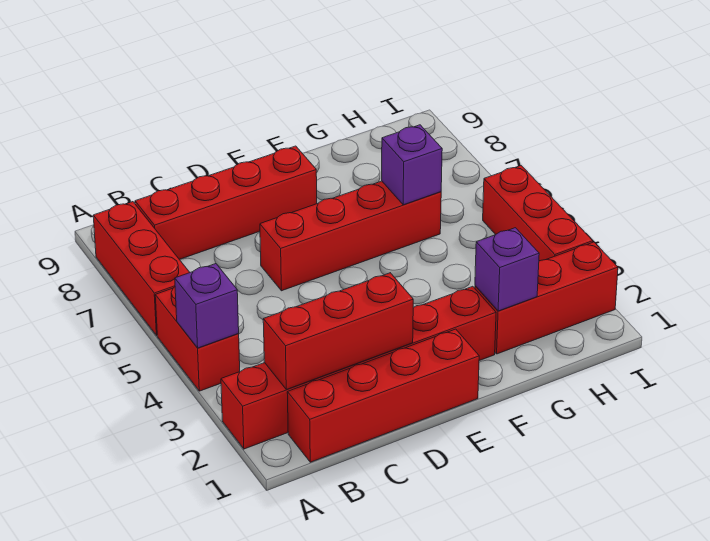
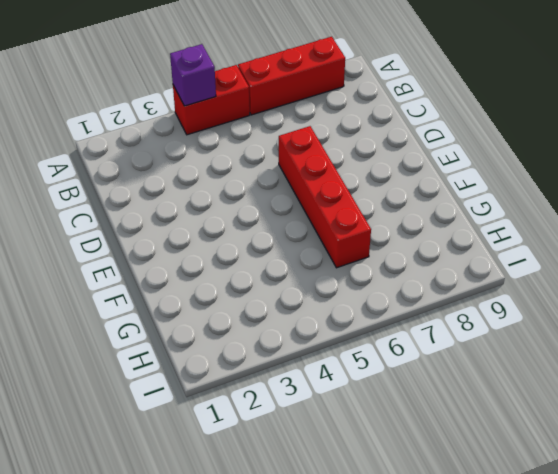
none -> red 1x6 brick [221,286,496,449]
none -> red 1x4 brick [287,329,479,462]
none -> red 1x4 brick [135,146,317,260]

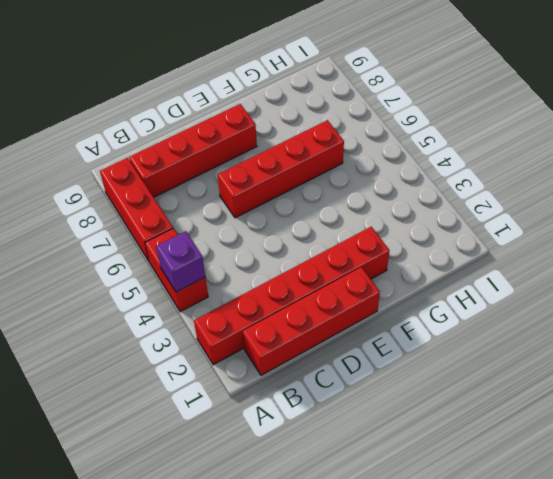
none -> red 1x3 brick [475,242,618,354]
none -> red 1x3 brick [483,166,593,261]
none -> red 1x3 brick [263,273,413,389]

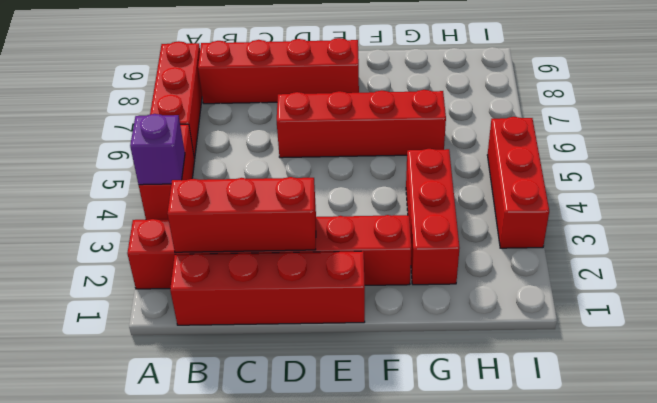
red 1x3 brick [406,149,460,285] -> red 1x3 brick turned to [475,242,618,354]
none -> purple 1x1 brick [475,228,539,311]
none -> purple 1x1 brick [382,125,442,205]

